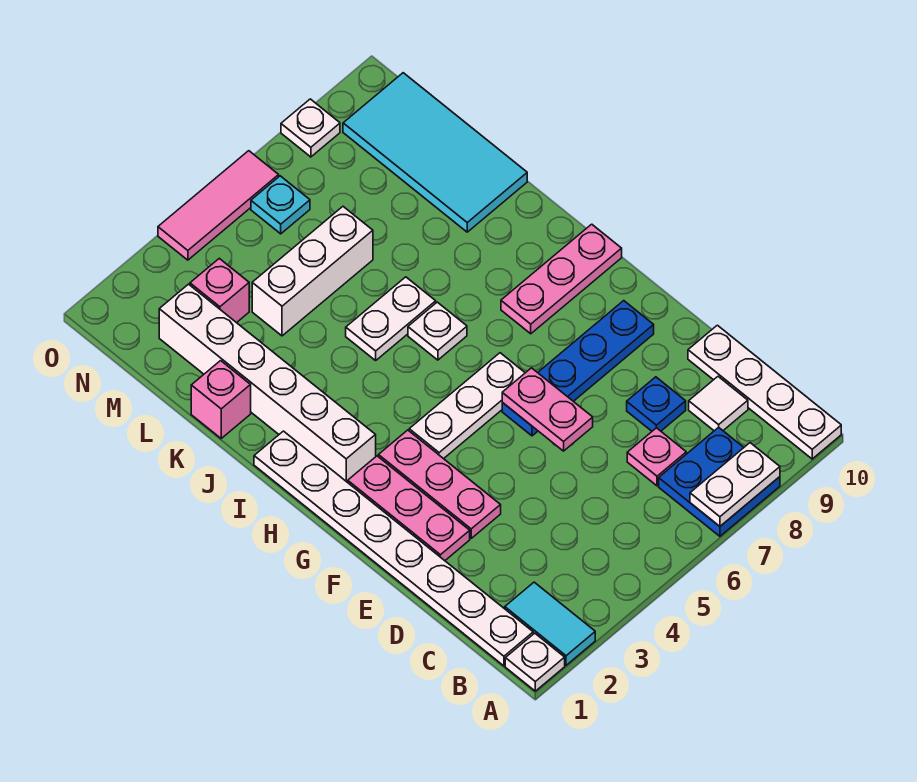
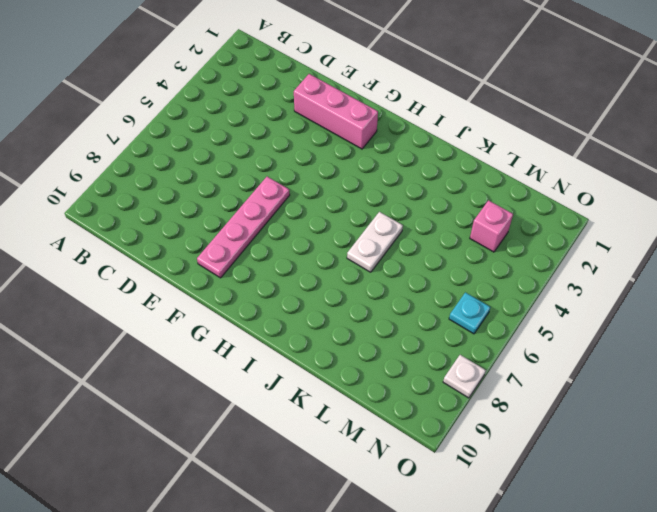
pink 1x3 brick [294,74,378,149] -> pink 1x3 plate [348,456,470,561]
pink 1x4 plate [197,177,290,278] -> blue 1x4 plate [502,301,654,436]
none -> white 1x1 plate [505,633,565,691]
none -> cyan 1x2 tile [505,582,595,665]
none -> blue 2x2 plate [659,427,780,536]

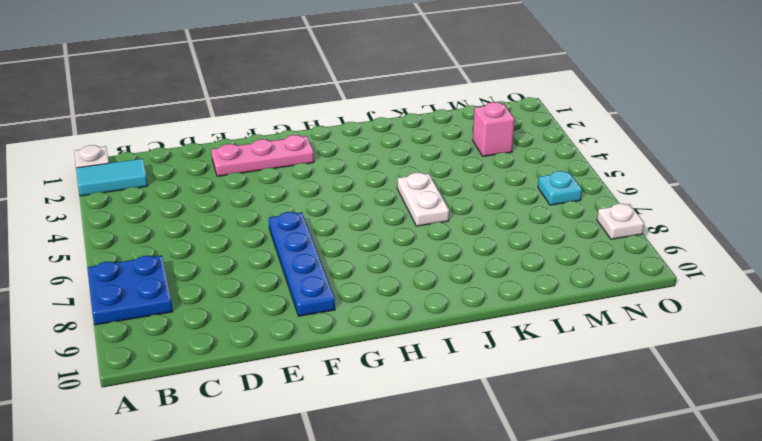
none -> white 1x4 plate [688,325,841,459]
none -> white 1x8 plate [254,431,533,666]
none -> pink 1x1 plate [627,428,686,486]

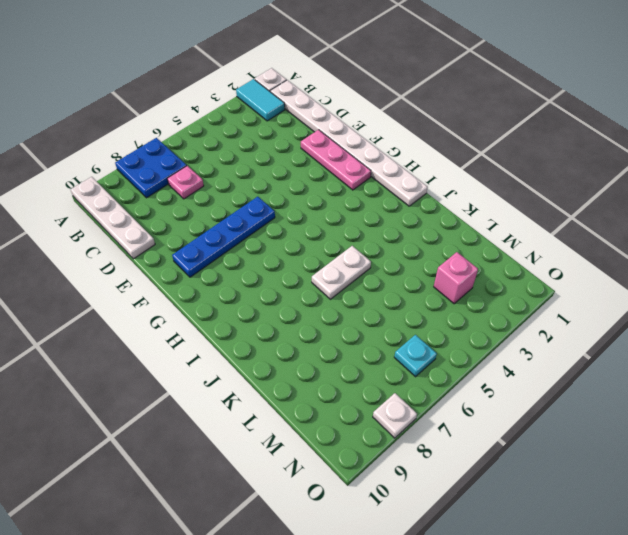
none -> white 1x1 tile [689,377,748,431]
none -> blue 1x1 plate [627,377,686,431]
none -> pink 1x3 plate [378,430,501,538]

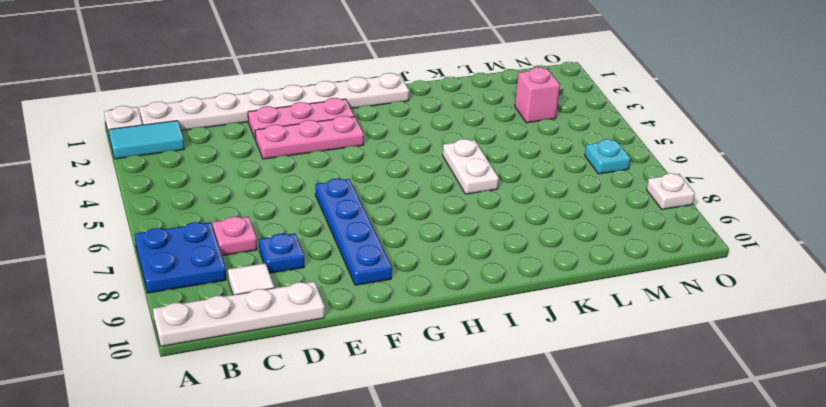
none -> white 1x3 plate [409,353,525,459]
none -> white 1x6 brick [159,284,376,482]
none -> pink 1x3 plate [501,224,622,334]

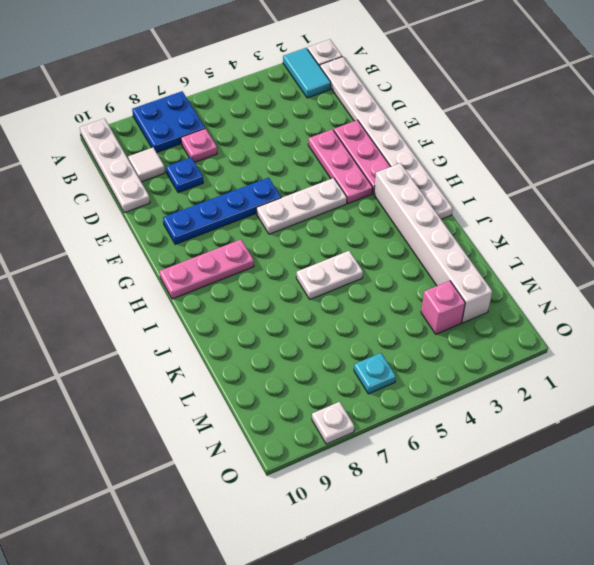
none -> white 1x1 plate [408,302,467,360]
none -> pink 1x1 brick [191,361,251,438]
none -> cyan 2x4 tile [343,73,527,232]

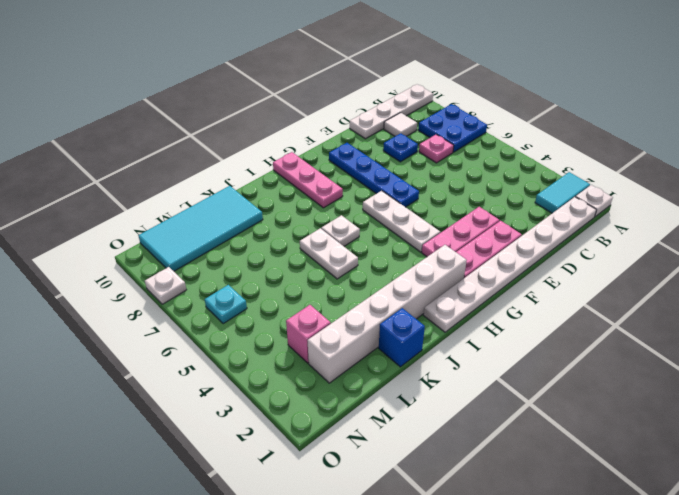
blue 1x1 brick [379,308,425,367] -> pink 1x1 brick [191,361,251,438]
none -> white 1x3 brick [252,207,373,336]
none -> pink 1x3 tile [158,151,279,260]
none -> white 1x2 plate [690,443,780,526]

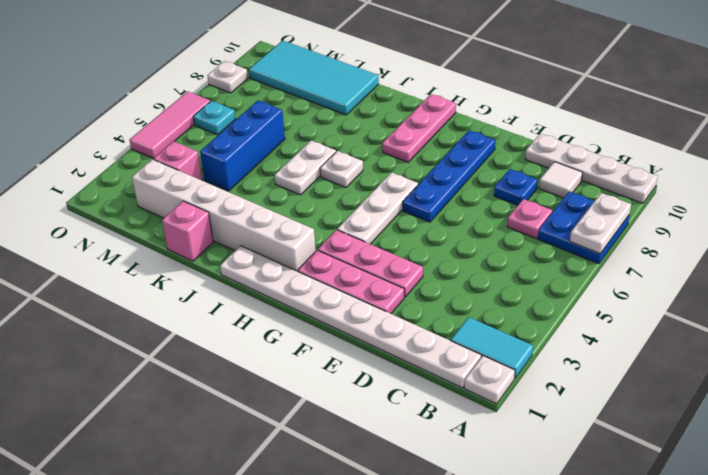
blue 1x3 brick [200,100,285,191] -> white 1x3 brick [252,207,373,336]
none -> pink 1x2 plate [502,368,593,451]

